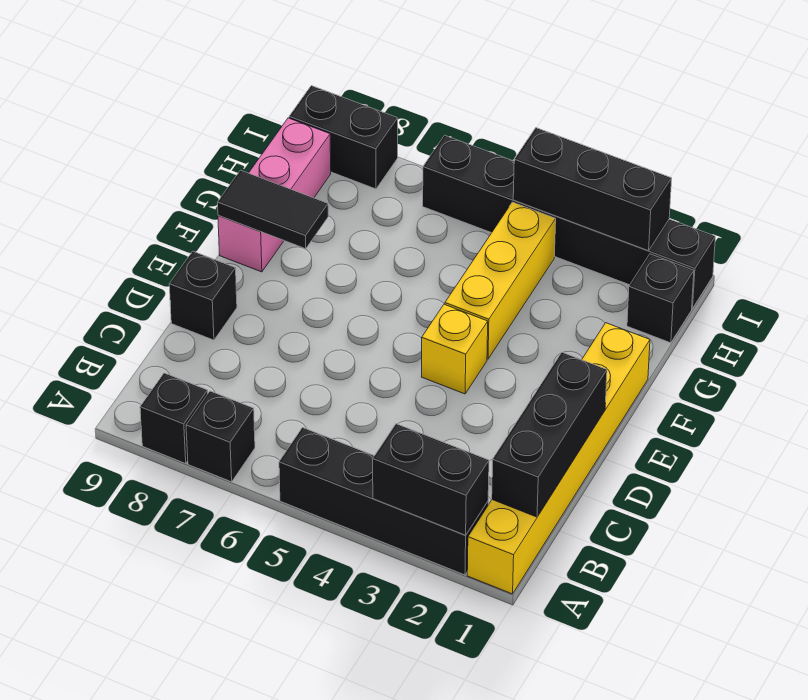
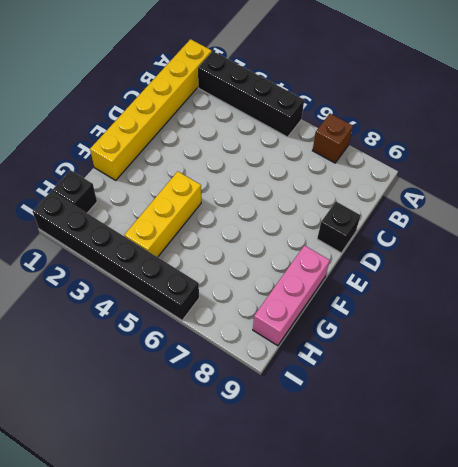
brown 1x1 brick [312,114,353,163] -> black 1x1 brick [186,391,255,482]
none -> black 1x1 brick [140,373,208,463]
none -> yellow 1x1 brick [422,304,488,394]
none -> black 1x2 brick [289,86,398,189]

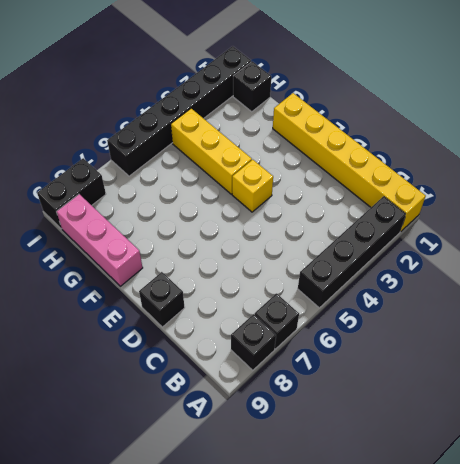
none -> black 1x2 brick [373,424,489,535]
none -> black 1x3 brick [492,352,607,517]
none -> black 1x2 tile [218,170,328,249]

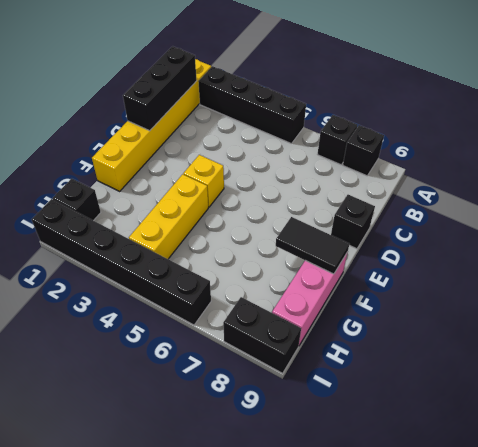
none -> black 1x2 brick [373,424,489,535]
none -> black 1x3 brick [513,128,672,251]

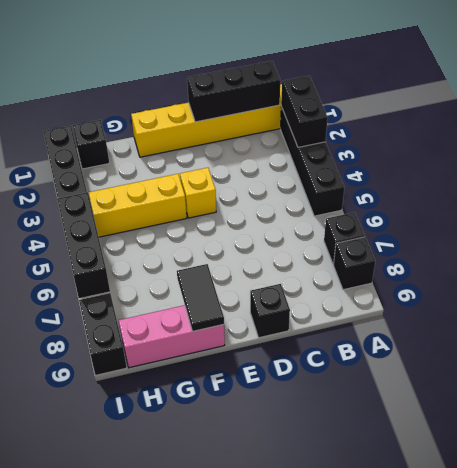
black 1x3 brick [57,192,110,298] -> black 1x3 brick moved to [513,128,672,251]

